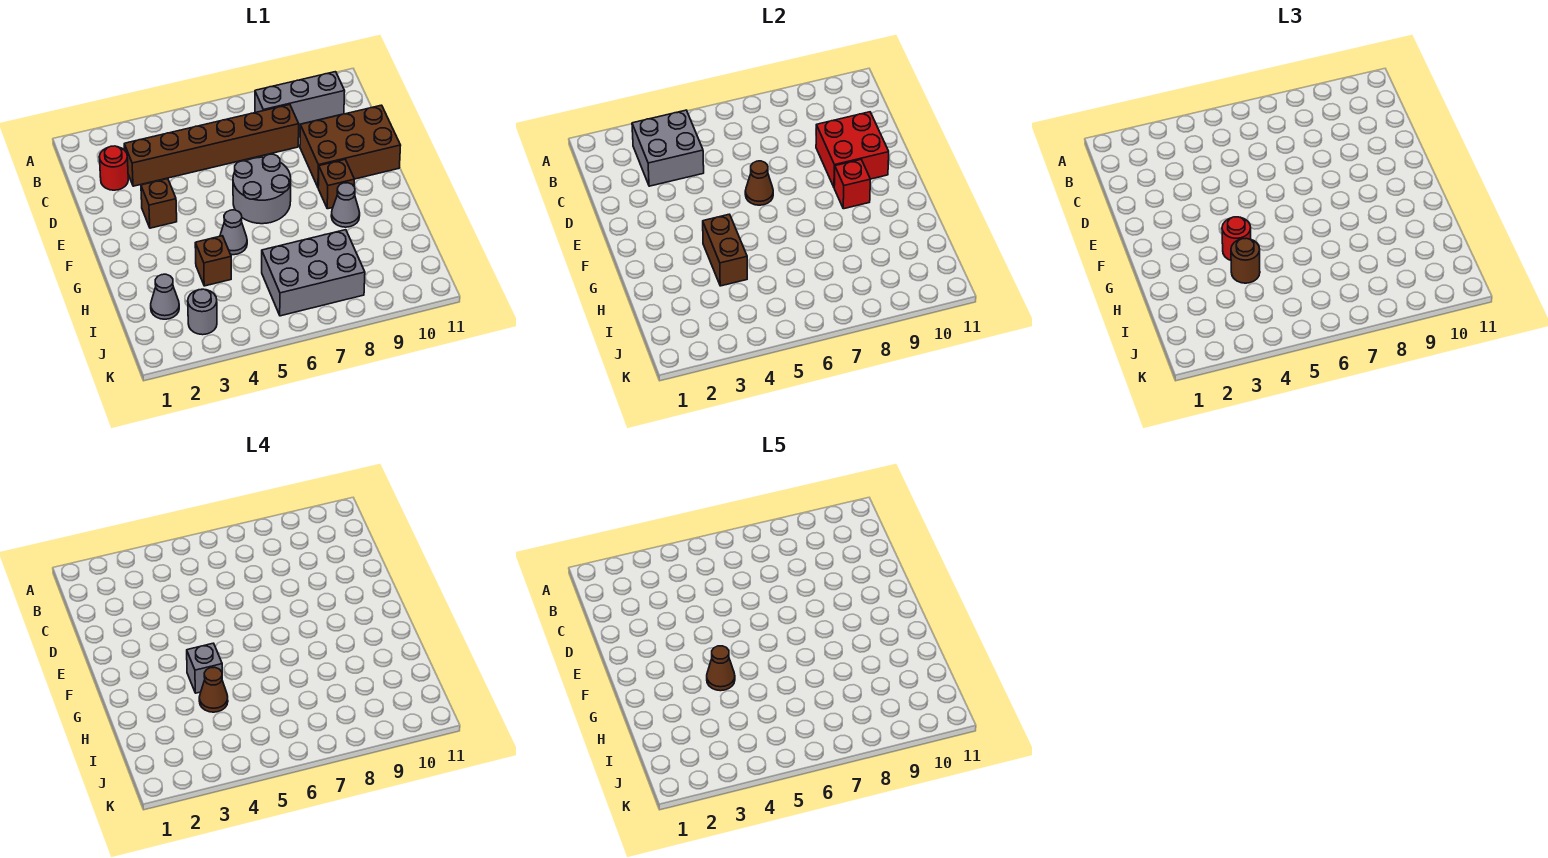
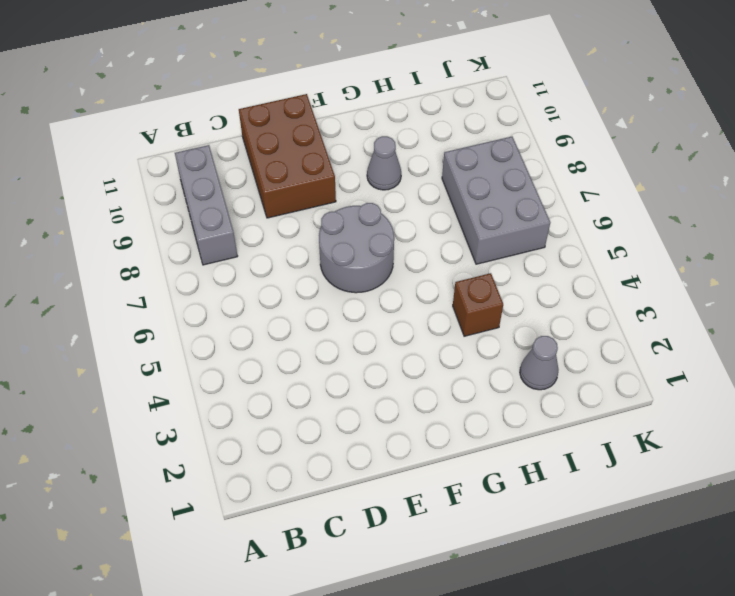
none -> red 1x1 round brick [99,146,128,190]
none -> brown 1x6 brick [124,105,299,186]
none -> brown 1x1 brick [141,179,177,228]

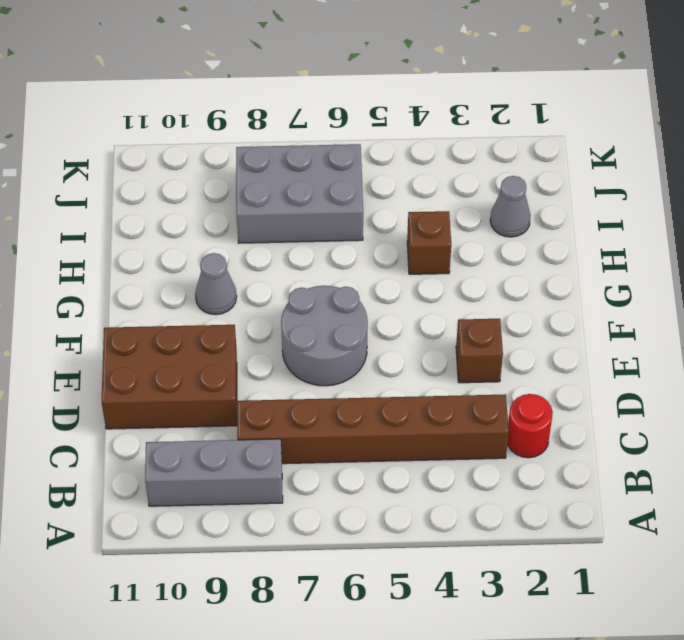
none -> brown 1x1 brick [318,160,354,209]
none -> grey 1x1 cone [220,210,247,255]
none -> grey 1x1 round brick [188,289,217,335]

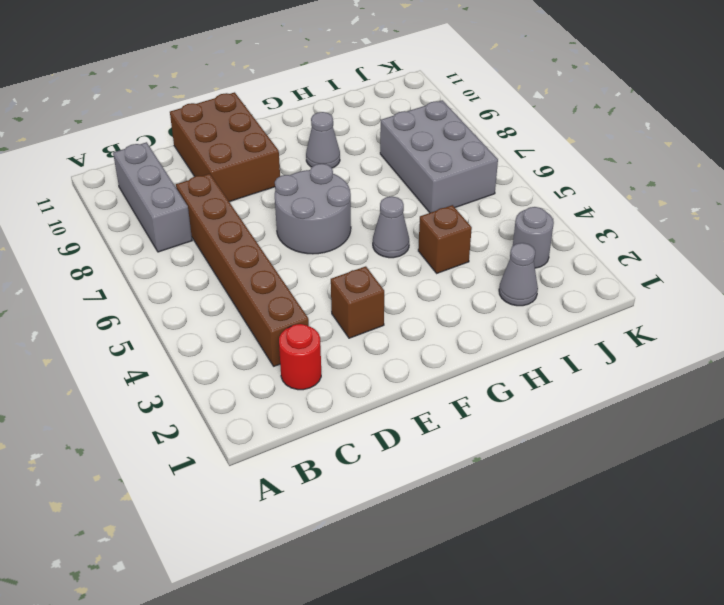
none -> brown 1x1 brick [318,160,354,209]
none -> grey 2x2 brick [632,110,704,186]
none -> red 2x2 brick [816,112,889,187]

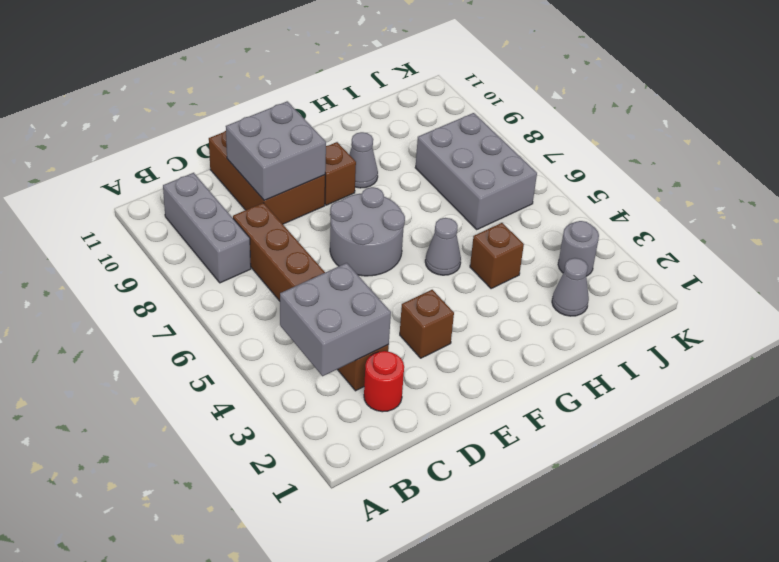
grey 2x2 brick [226,101,326,201] -> red 2x2 brick [816,112,889,187]
none -> brown 1x1 cone [745,161,773,205]
none -> red 1x1 brick [834,160,870,209]
none -> brown 1x2 brick [703,214,747,286]

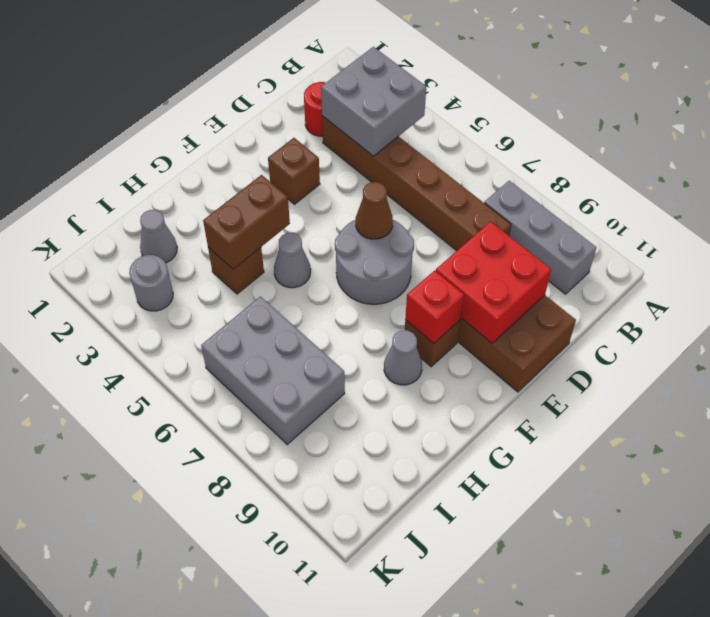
none -> red 1x1 round brick [1222,217,1251,260]
none -> brown 1x1 round brick [1231,238,1260,283]
none -> grey 1x1 brick [187,643,222,693]

